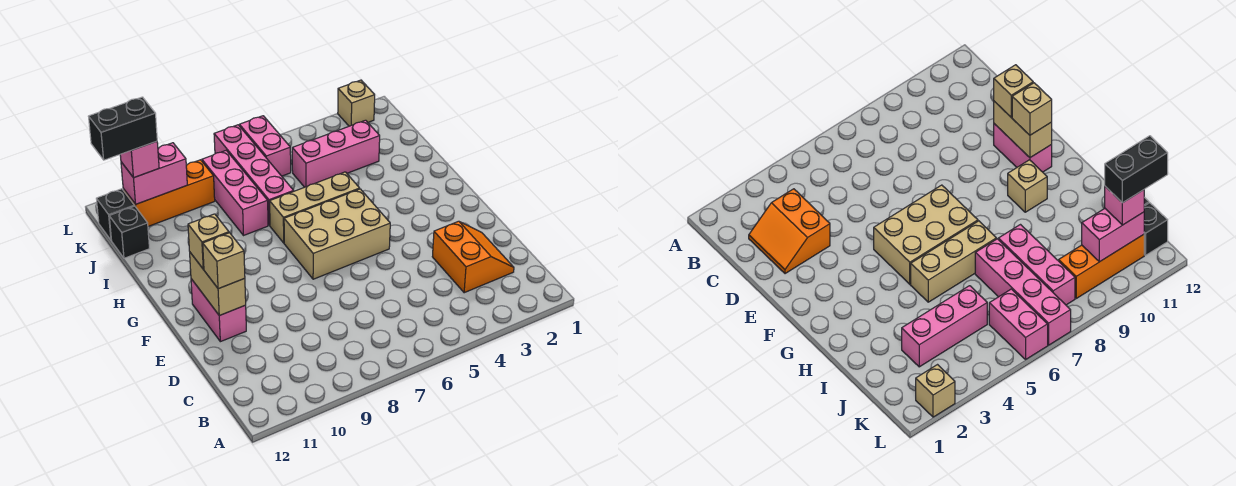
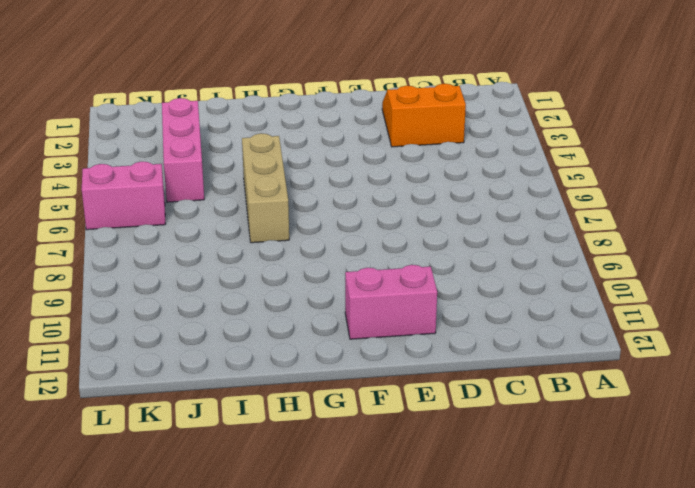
none -> tan 2x3 brick [284,189,390,279]
none -> tan 1x1 brick [1008,160,1047,212]
none -> pink 1x4 brick [214,125,294,226]

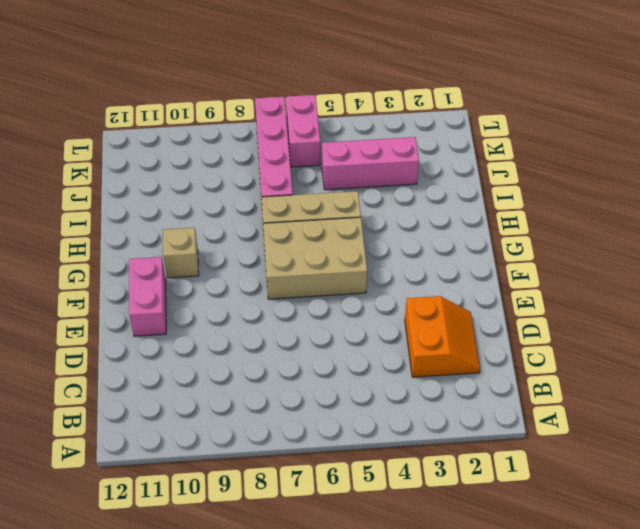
none -> pink 1x3 brick [202,150,268,236]
none -> black 1x1 brick [109,206,149,258]
none -> orange 1x3 brick [123,160,215,226]

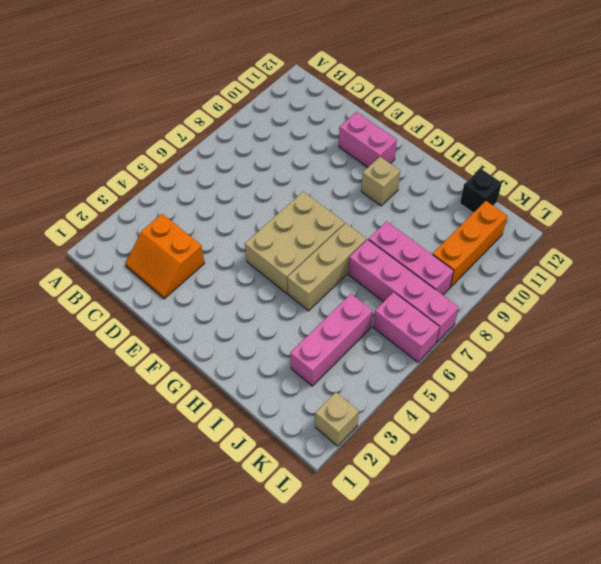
none -> black 1x1 brick [96,189,134,240]
none -> tan 1x2 brick [190,253,246,316]
none -> pink 1x2 brick [121,143,187,204]

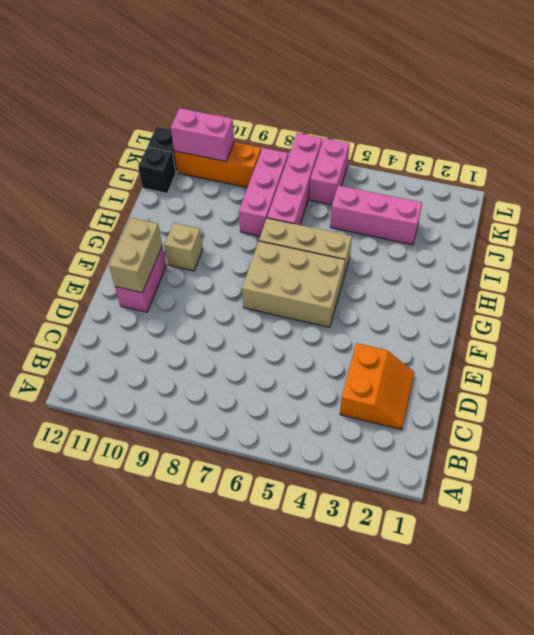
none -> tan 1x1 brick [338,80,375,126]
none -> tan 1x1 brick [203,233,245,289]
none -> tan 1x1 brick [188,214,229,269]

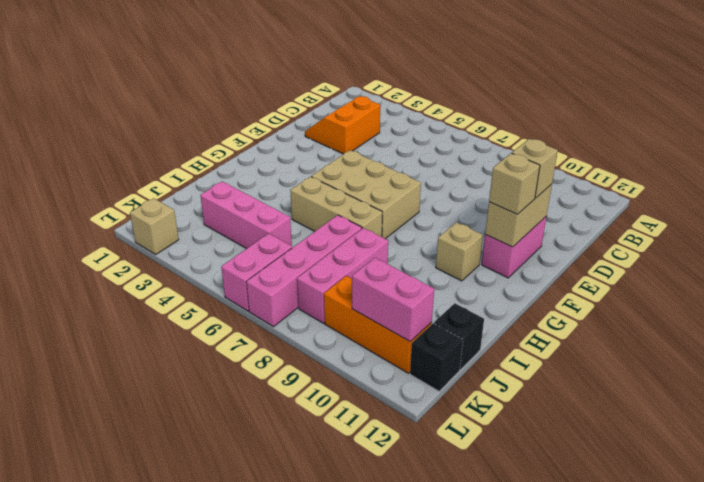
none -> pink 1x1 brick [120,141,159,178]
none -> black 1x2 brick [88,97,157,160]

